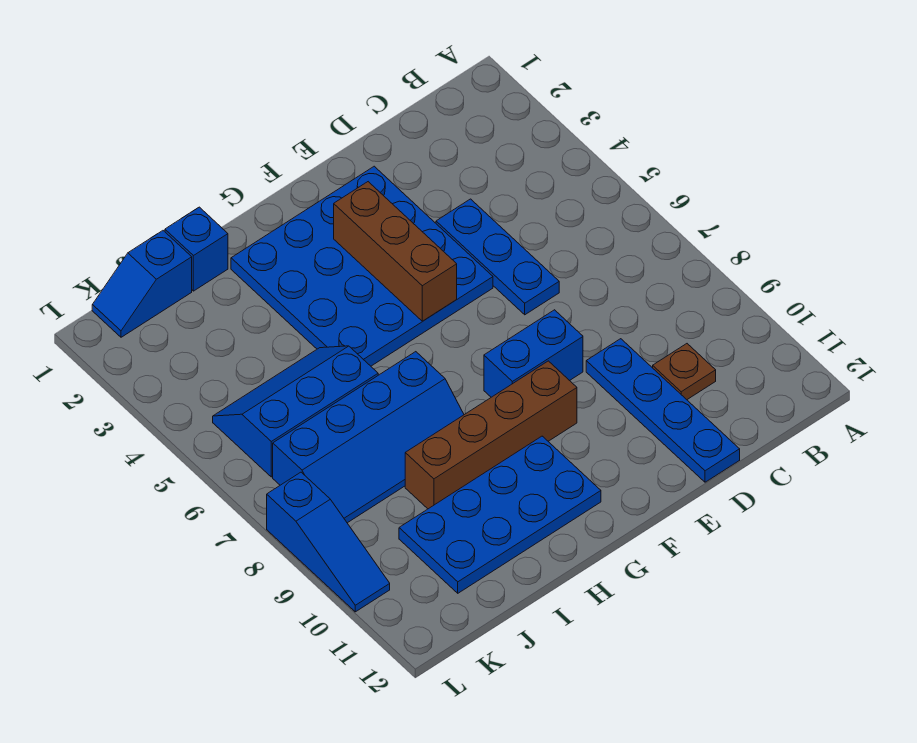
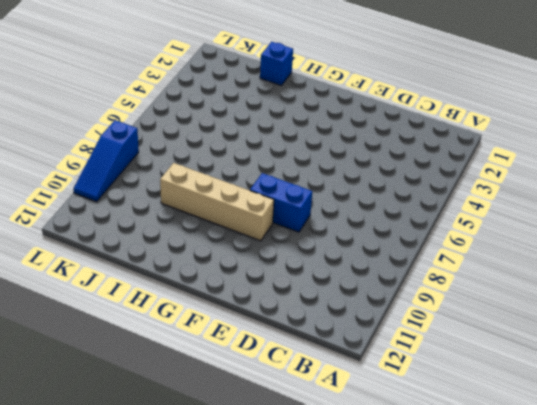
tan 1x4 brick [160,163,274,241] -> brown 1x4 brick [405,361,577,509]
none -> brown 1x1 plate [653,344,716,400]
none -> blue 1x3 plate [436,199,559,315]
none -> blue 1x4 plate [586,339,740,482]

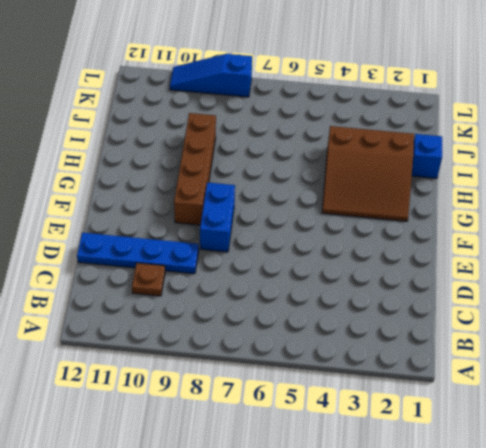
brown 3x3 slope [322,126,414,221] -> blue 4x4 plate [231,166,493,366]
none -> blue 1x3 plate [436,199,559,315]
none -> blue 2x4 plate [399,436,601,593]
none -> blue 2x4 slope [273,352,464,523]

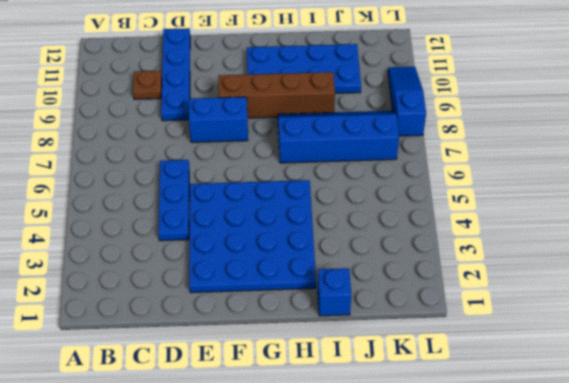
none -> blue 2x3 slope [213,346,378,477]
none -> blue 1x2 slope [92,231,192,337]
none -> brown 1x3 brick [334,182,457,321]

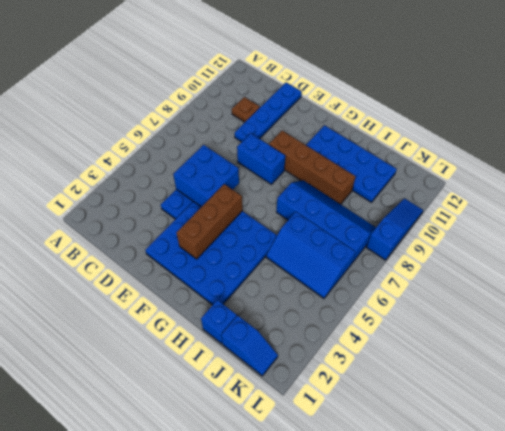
blue 2x2 brick [173,145,239,207] -> none

